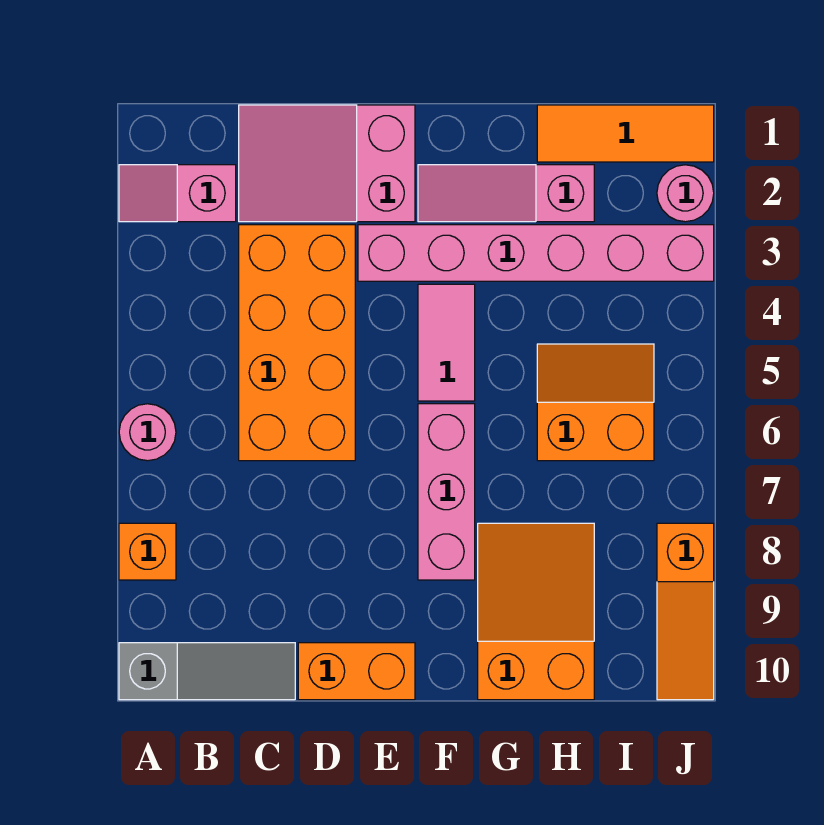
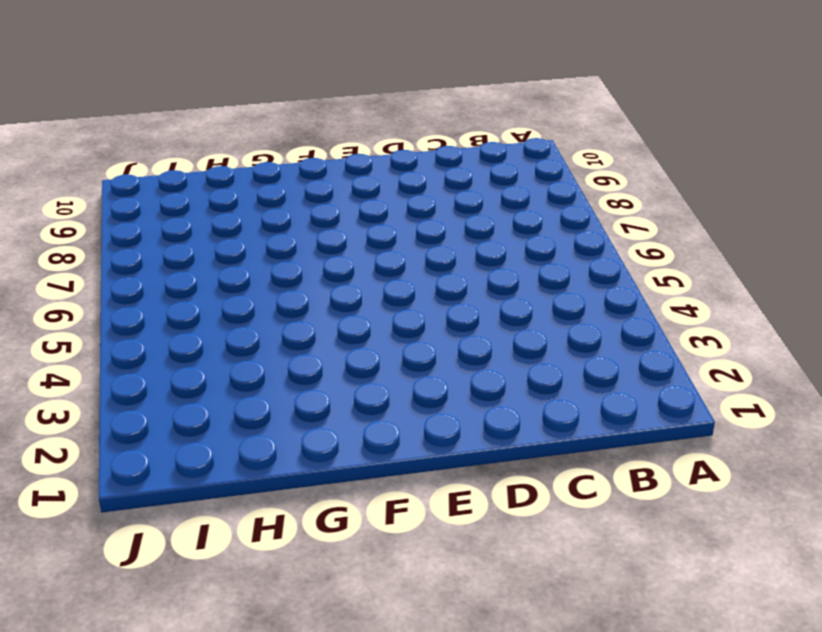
none -> pink 1x2 slope [119,165,236,222]
none -> pink 1x1 round brick [119,404,176,461]
none -> orange 1x1 brick [119,523,176,580]

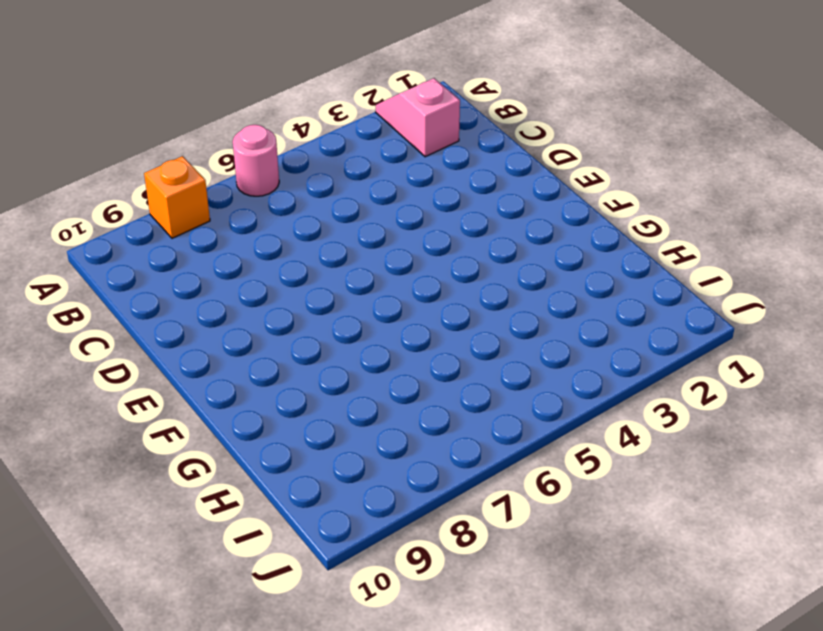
none -> grey 1x3 slope [119,643,295,700]
none -> pink 2x3 slope [239,105,415,222]
none -> orange 2x4 brick [239,225,355,461]

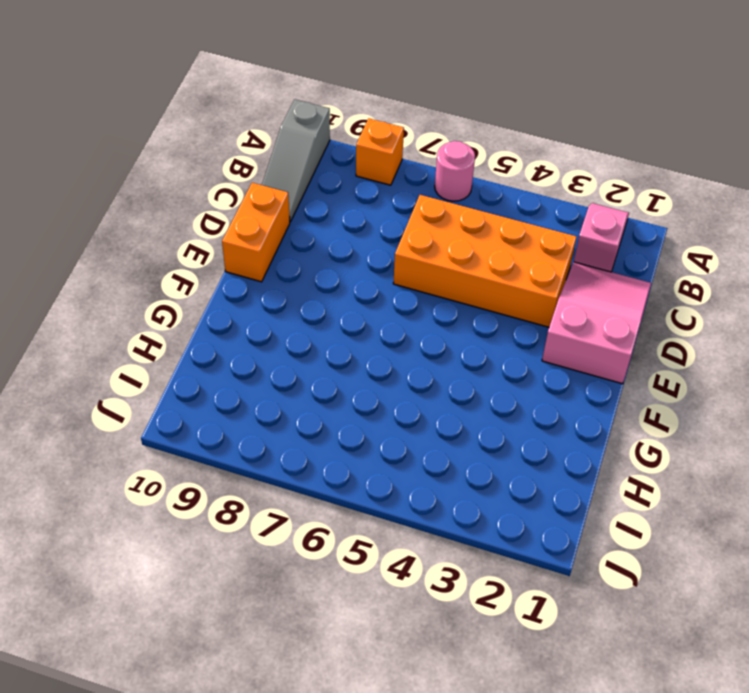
none -> pink 1x6 brick [358,225,714,281]
none -> pink 1x3 slope [418,165,594,222]
none -> pink 1x2 tile [418,284,475,401]

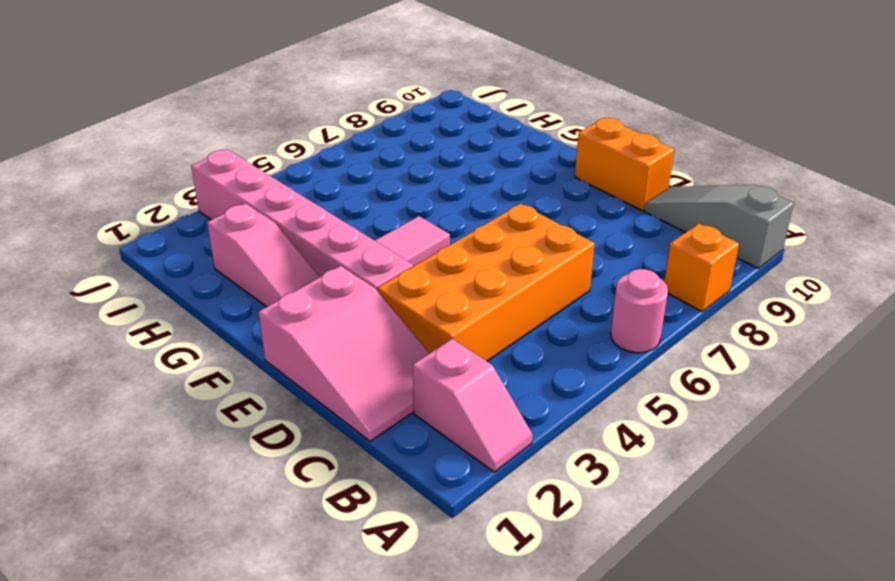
none -> pink 1x3 brick [418,404,475,580]
none -> orange 2x3 slope [478,523,594,700]
none -> orange 1x3 tile [537,105,714,162]

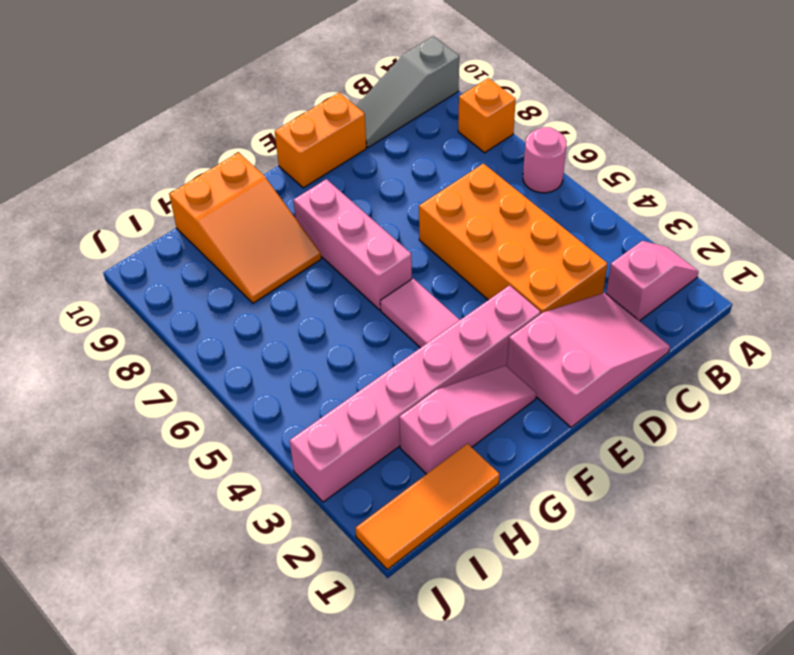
none -> orange 2x2 slope [537,344,654,461]
none -> pink 1x1 round brick [657,165,714,222]
none -> orange 1x3 slope [657,523,714,700]

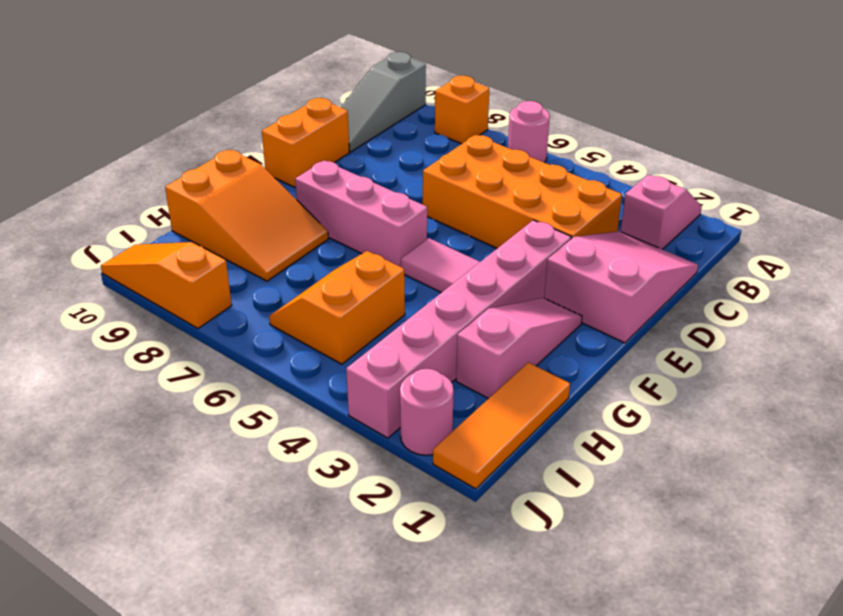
orange 2x2 slope [269,251,405,364] -> orange 2x2 slope turned to [537,344,654,461]

